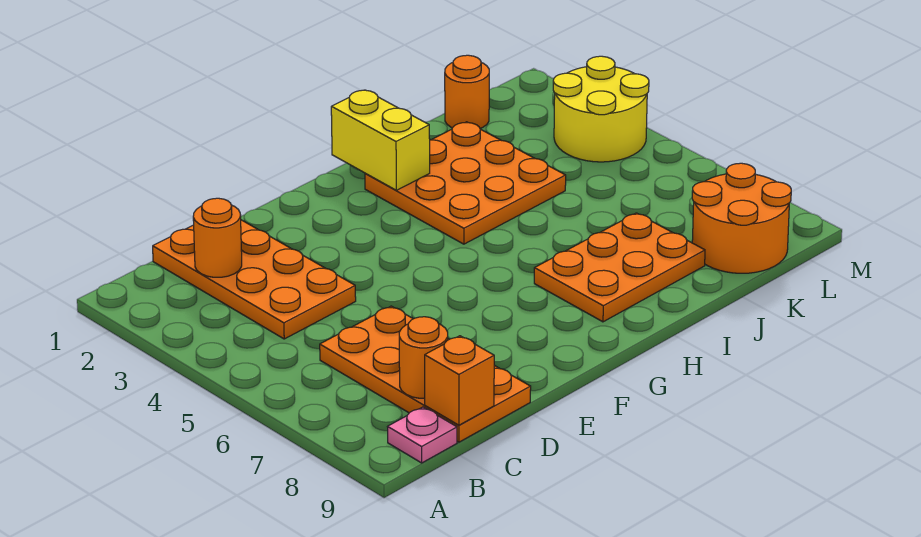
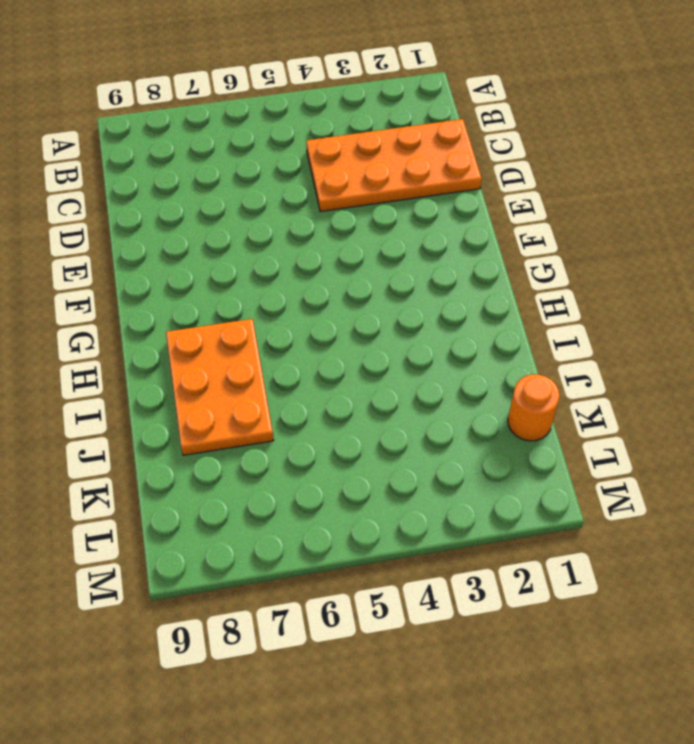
none -> pink 1x1 plate [388,407,457,463]
none -> orange 2x4 plate [320,306,531,442]
none -> orange 3x3 plate [365,122,566,244]

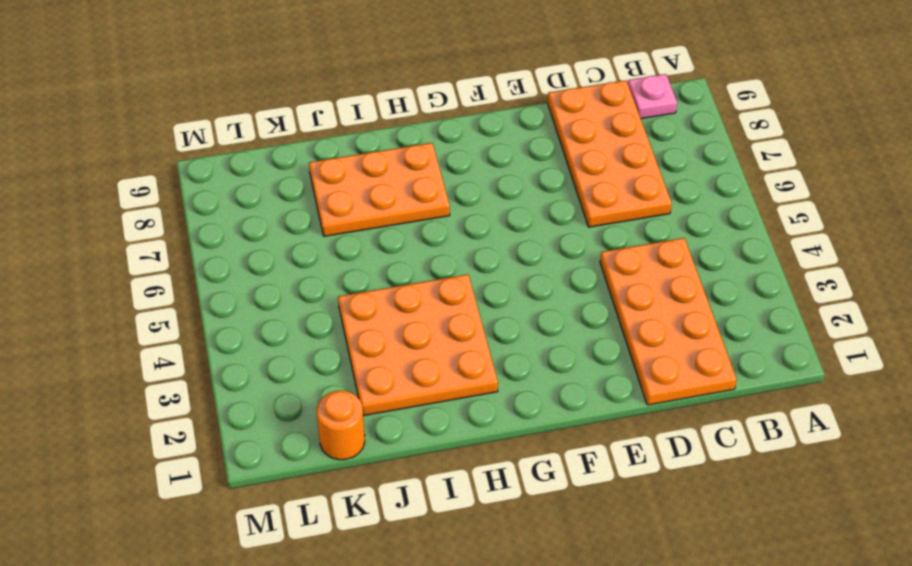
none -> orange 2x2 round brick [692,163,791,273]
none -> yellow 2x2 round brick [553,56,649,162]
none -> orange 1x1 round brick [193,198,242,277]

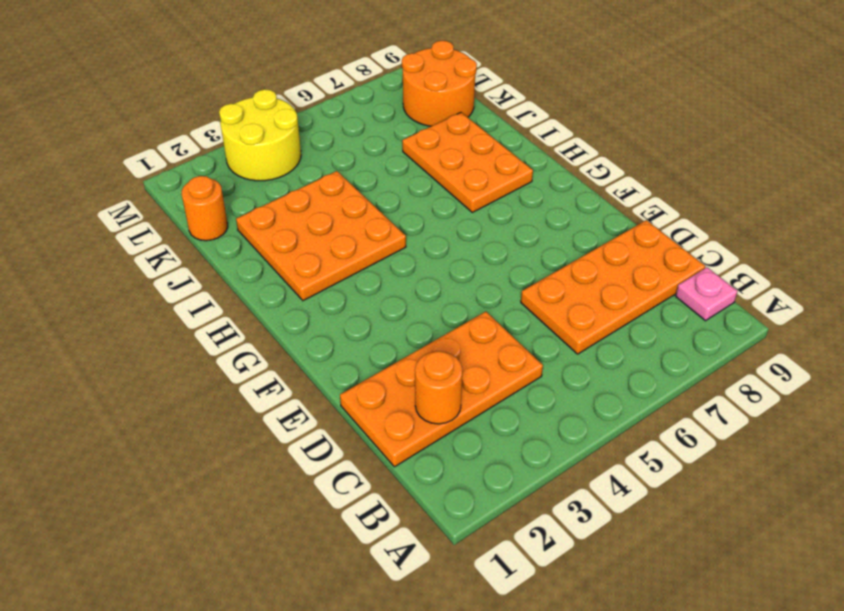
none -> orange 1x1 round brick [399,317,448,398]
none -> orange 1x1 brick [425,336,494,425]
none -> yellow 1x2 brick [331,90,430,190]

